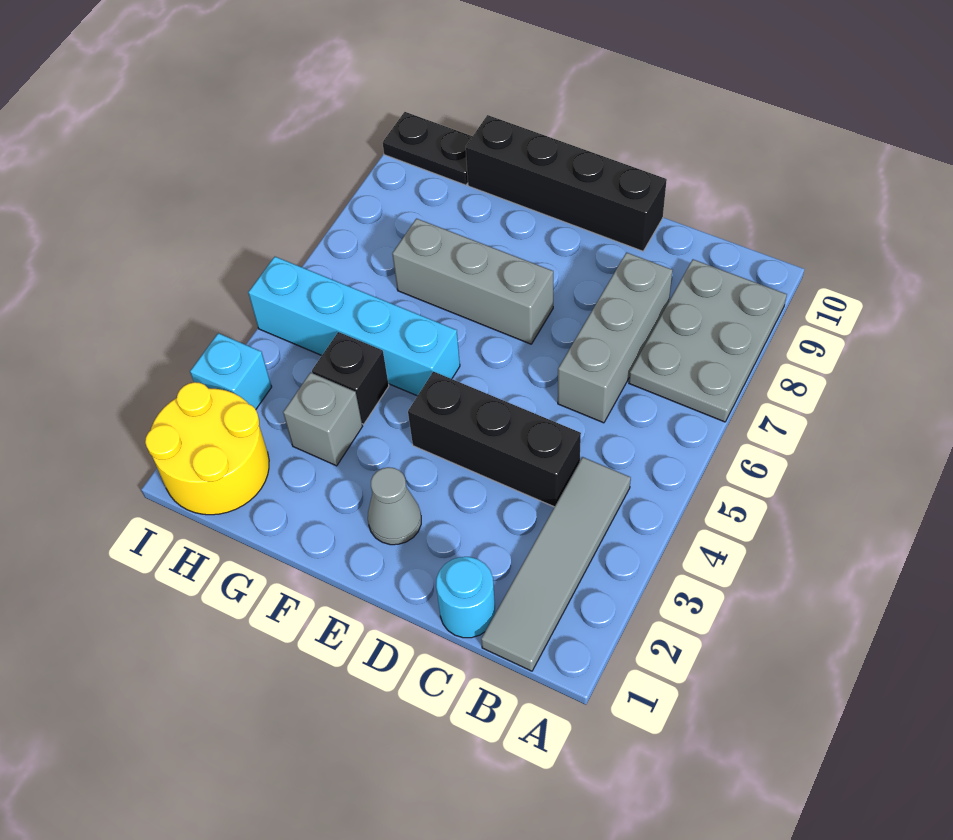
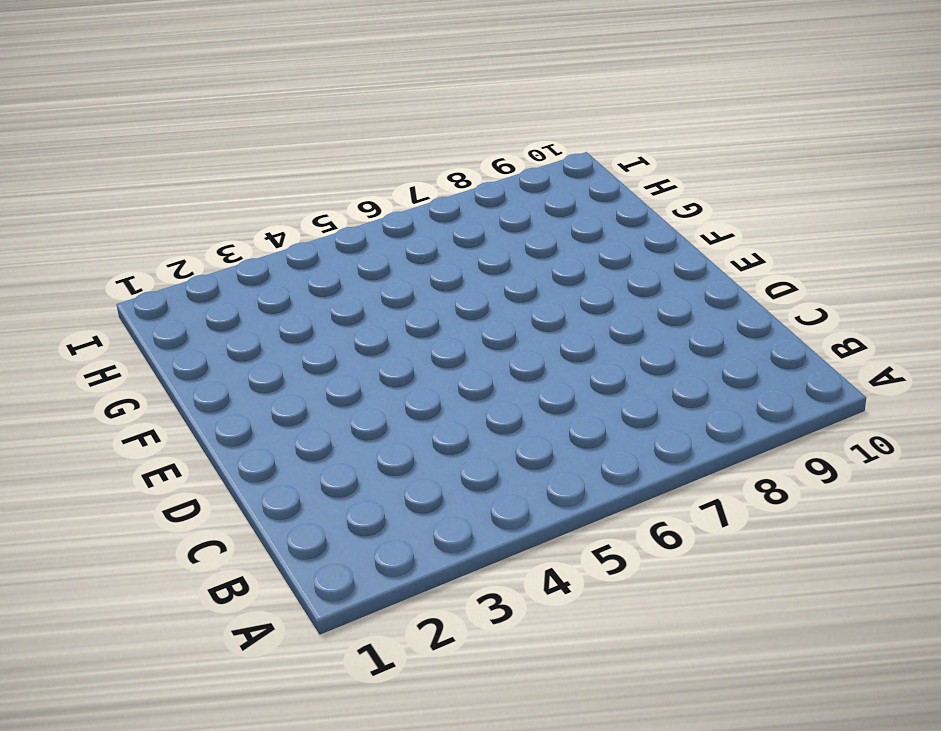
none -> grey 2x3 plate [629,259,787,422]
none -> grey 1x4 tile [481,457,631,671]
none -> cyan 1x1 round brick [436,557,495,638]

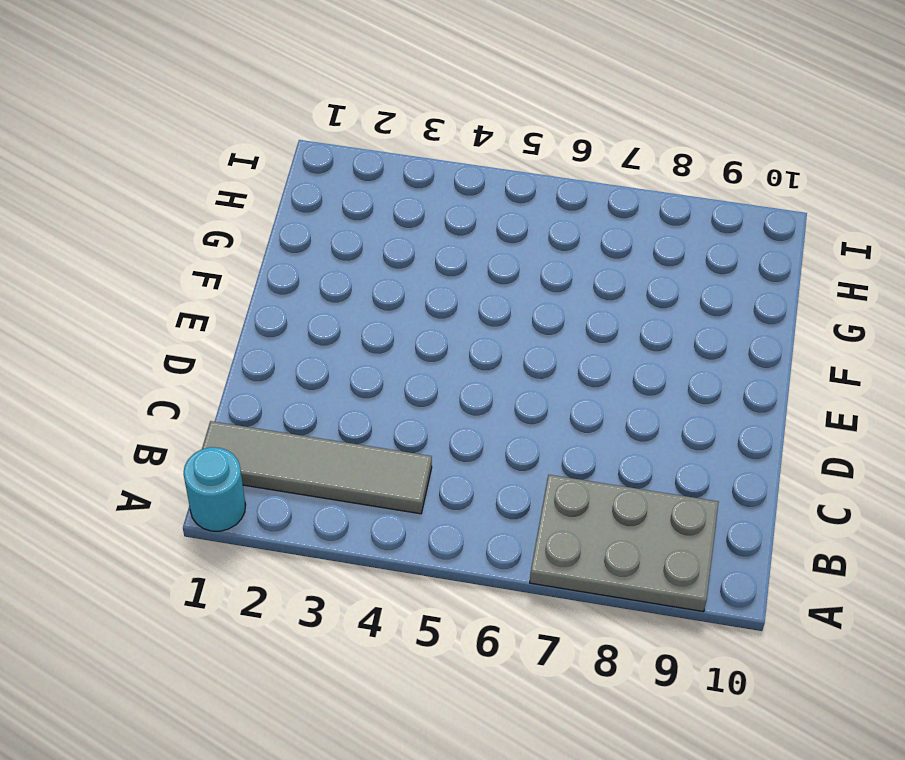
cyan 1x1 round brick [184,447,246,531] -> cyan 1x1 round brick moved to [436,557,495,638]
none -> black 1x3 brick [408,372,581,507]
none -> grey 1x3 brick [558,253,673,423]
none -> black 1x4 brick [466,115,667,251]

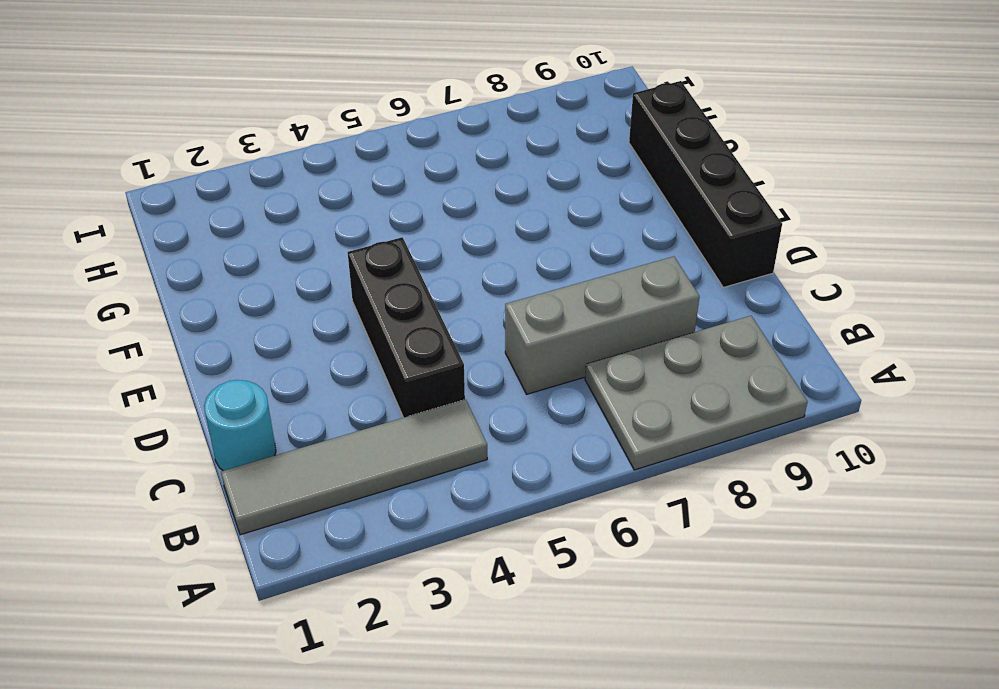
none -> grey 1x1 cone [368,467,421,545]
none -> grey 1x3 brick [392,219,553,344]
none -> cyan 1x4 brick [248,257,460,396]

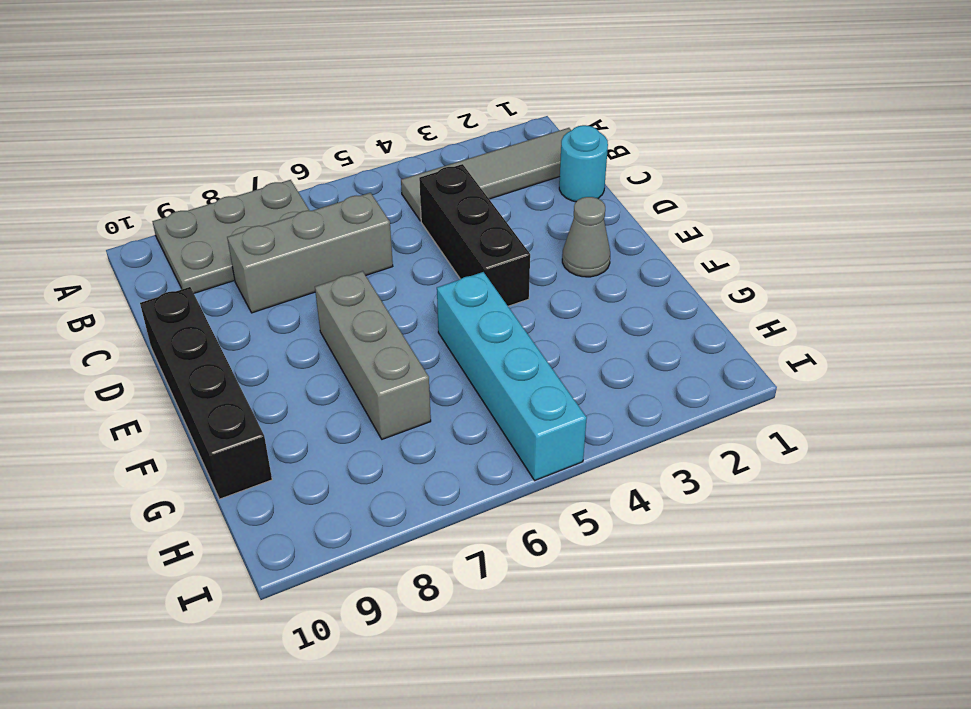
none -> grey 1x1 brick [283,373,363,466]
none -> black 1x1 brick [312,332,389,424]
none -> yellow 2x2 round brick [145,382,269,515]

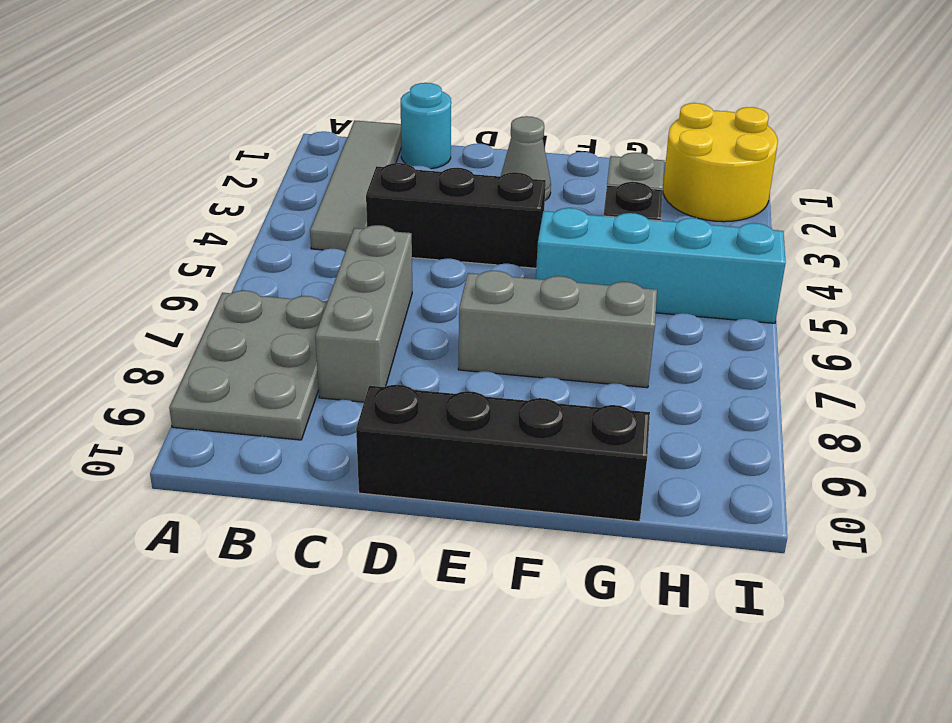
none -> black 1x2 plate [383,112,473,185]
none -> cyan 1x1 brick [190,333,272,409]

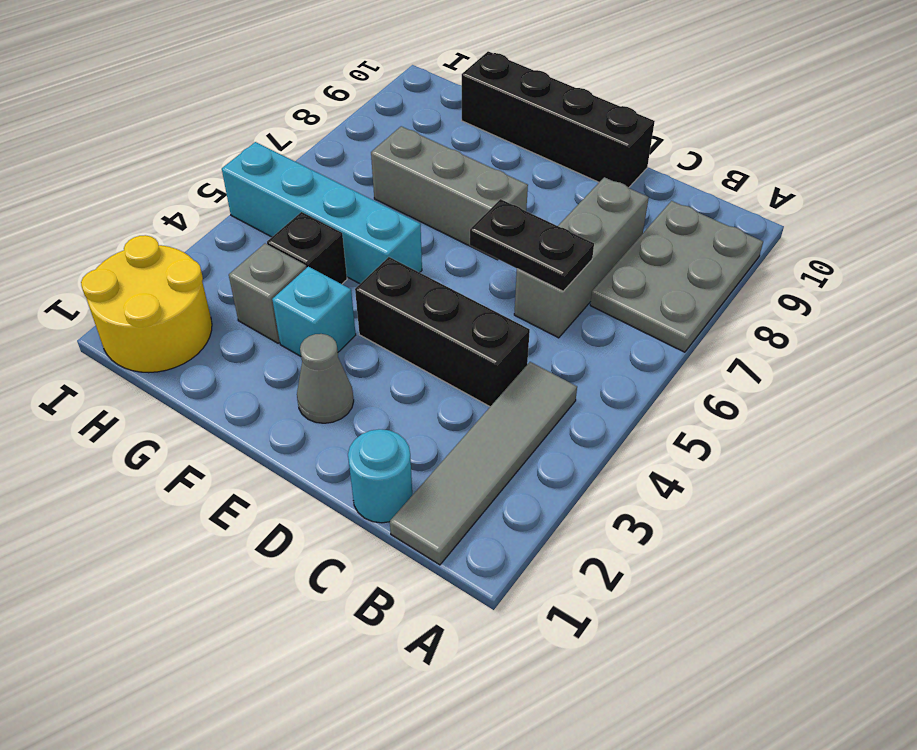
black 1x2 plate [470,199,594,291] -> black 1x2 plate moved to [383,112,473,185]
cyan 1x1 brick [272,266,356,356] -> cyan 1x1 brick moved to [190,333,272,409]

